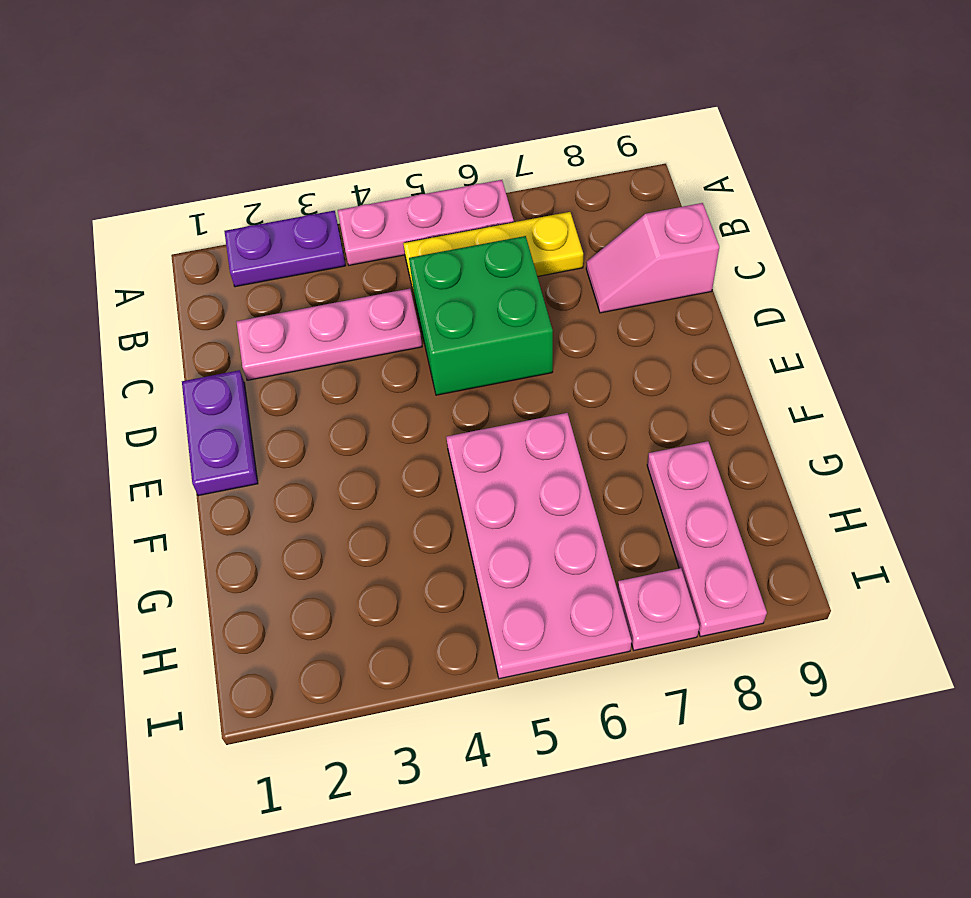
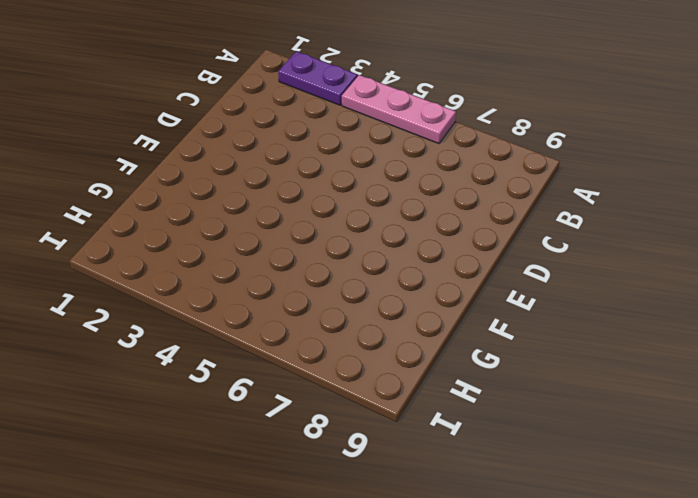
none -> yellow 1x3 plate [403,212,583,298]
none -> pink 1x3 plate [236,289,422,380]

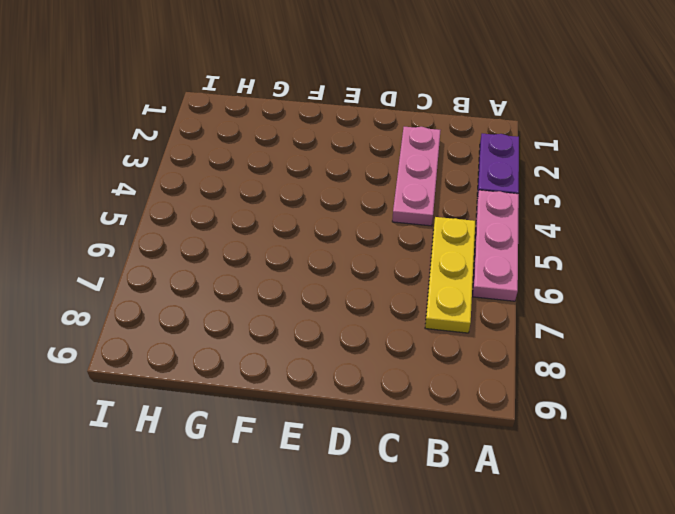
none -> green 2x2 brick [409,236,553,395]
none -> pink 1x2 slope [586,203,719,313]

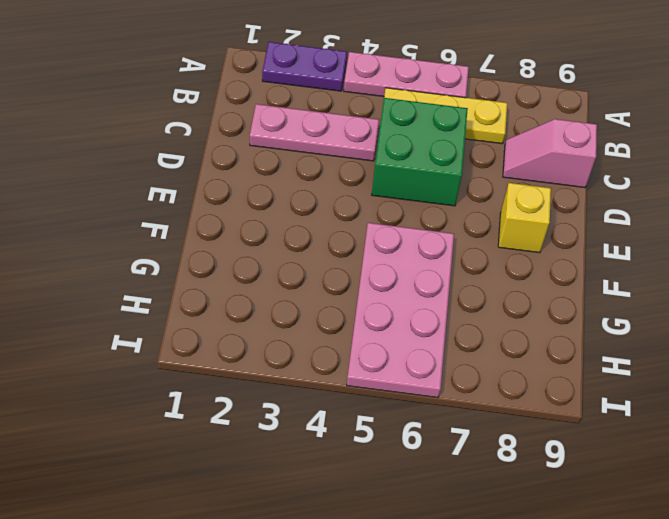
yellow 1x1 brick [498,183,551,253] -> none
none -> purple 1x2 plate [182,370,258,496]
none -> pink 1x3 plate [647,441,767,637]

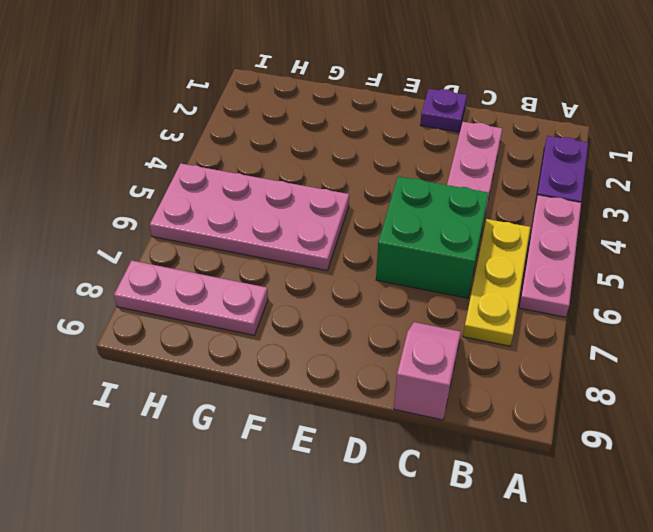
purple 1x1 plate [420,89,467,132] -> purple 1x2 plate [182,370,258,496]
none -> pink 1x1 plate [617,568,699,650]

